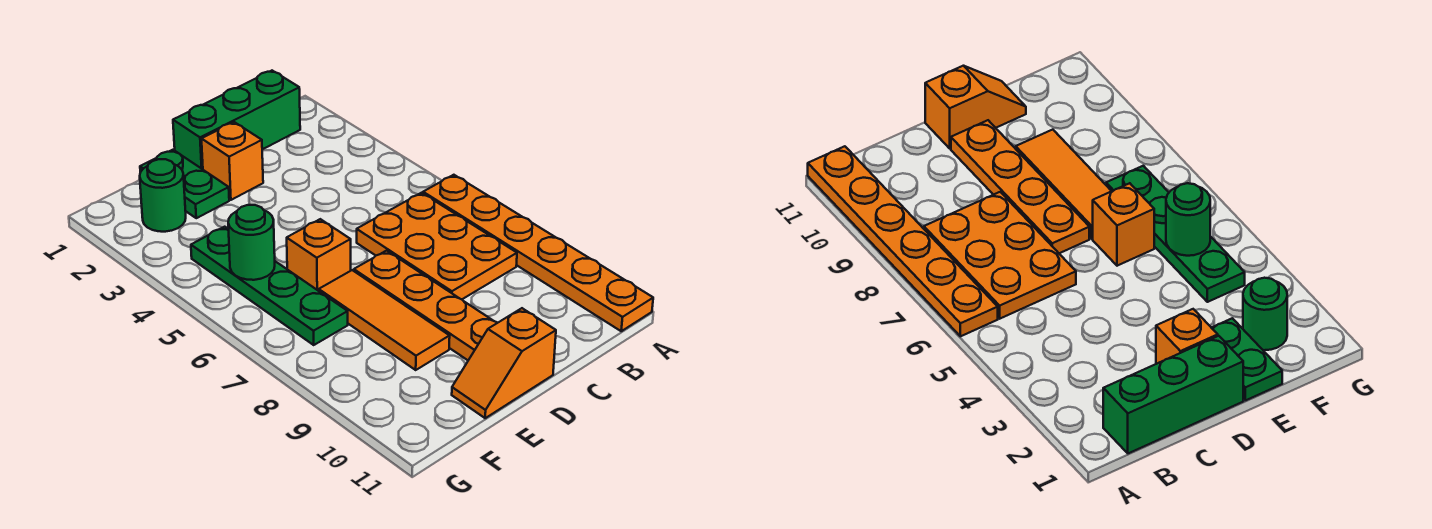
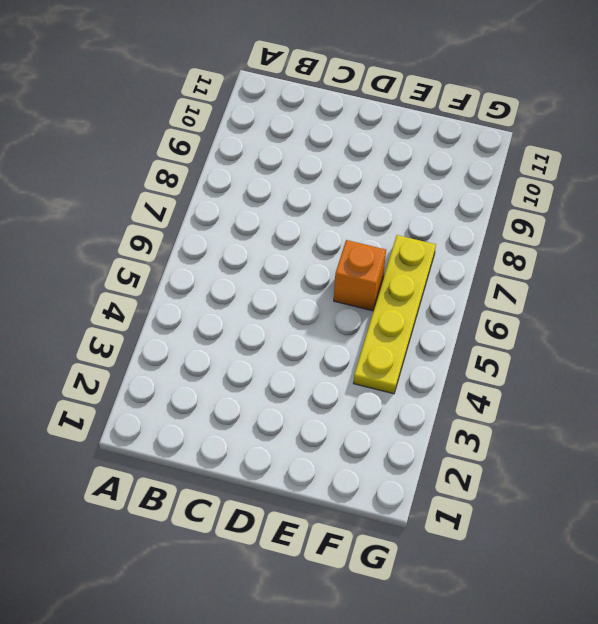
yellow 1x4 plate [354,235,436,394] -> green 1x4 plate [191,227,348,345]
none -> orange 1x6 plate [423,175,653,331]
none -> green 1x3 brick [173,71,300,169]
none -> orange 2x3 plate [357,193,517,299]

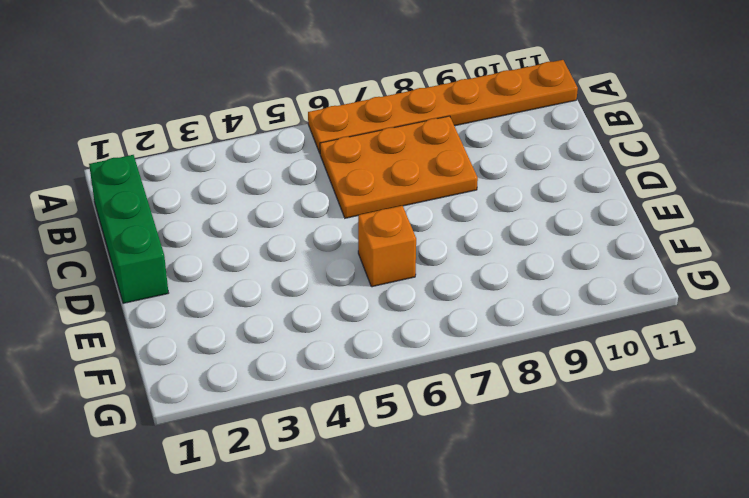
none -> orange 1x1 brick [202,122,263,200]
none -> orange 1x4 plate [354,251,497,360]
none -> orange 1x2 slope [452,308,556,418]

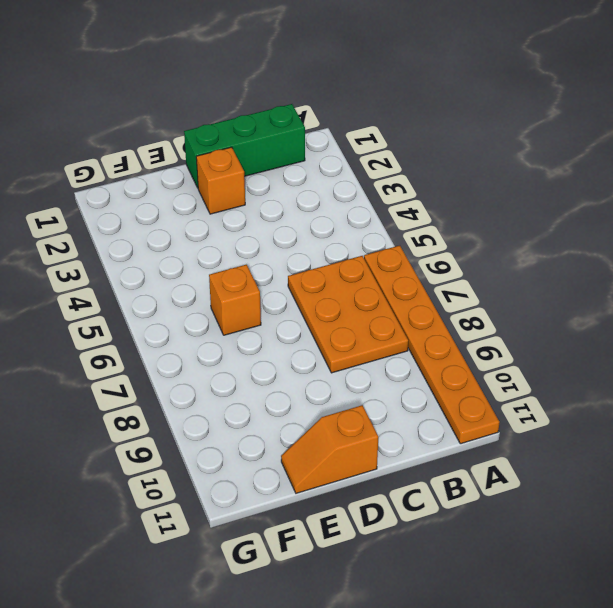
none -> orange 1x4 plate [354,251,497,360]
none -> green 1x2 plate [140,150,229,218]
none -> orange 1x3 tile [319,270,450,370]

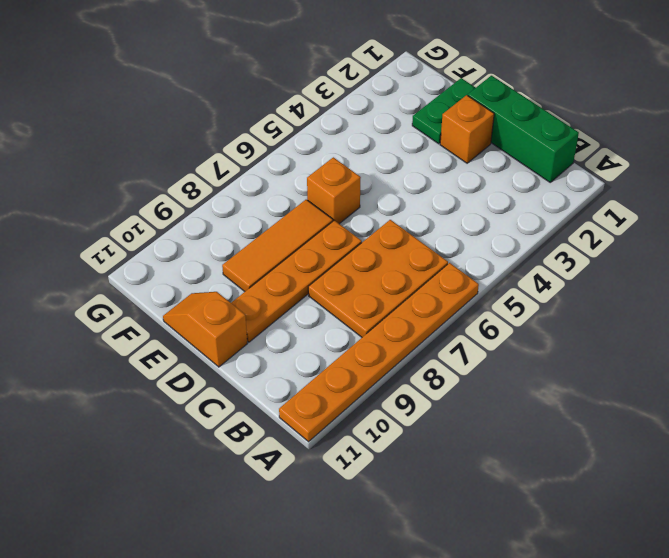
none -> green 1x1 round brick [140,159,186,232]
none -> green 1x4 plate [191,227,348,345]
none -> green 1x1 round brick [228,205,275,280]

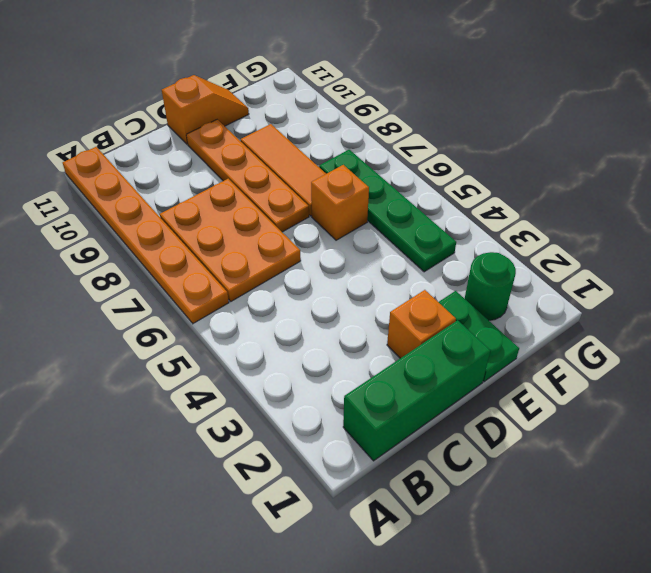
none -> green 1x1 round brick [228,205,275,280]

